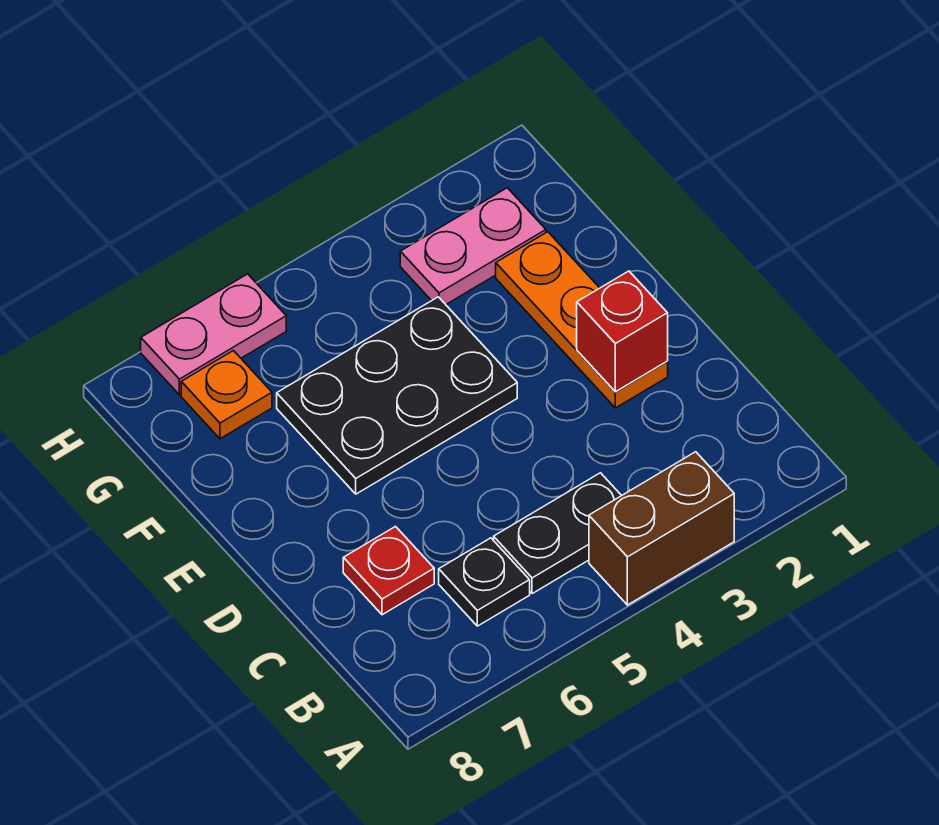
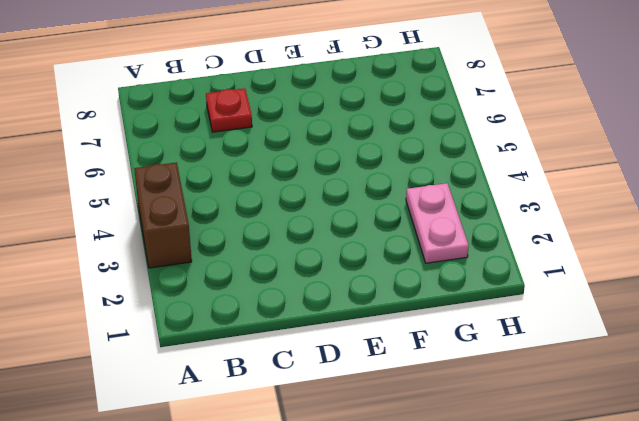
none -> black 1x2 plate [494,473,622,594]
none -> black 1x1 plate [439,538,530,626]

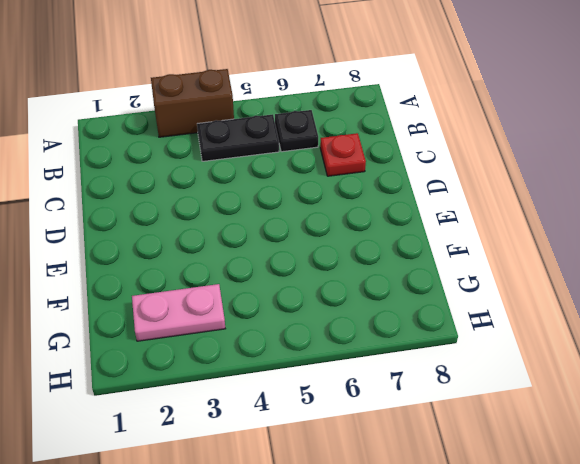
none -> orange 1x3 plate [496,232,668,408]
none -> black 2x3 plate [277,297,517,494]

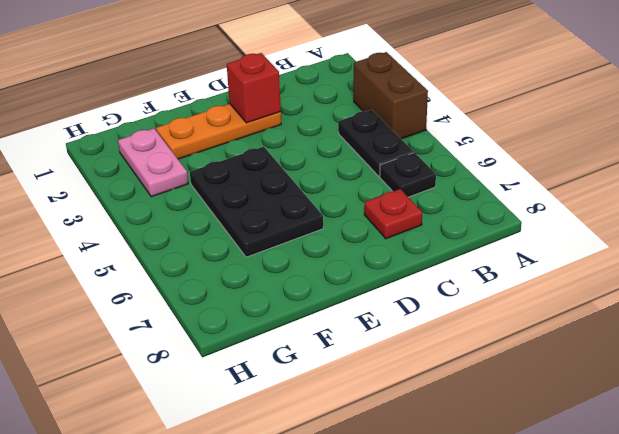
none -> orange 1x1 plate [181,351,272,439]
none -> pink 1x2 plate [141,274,286,395]

